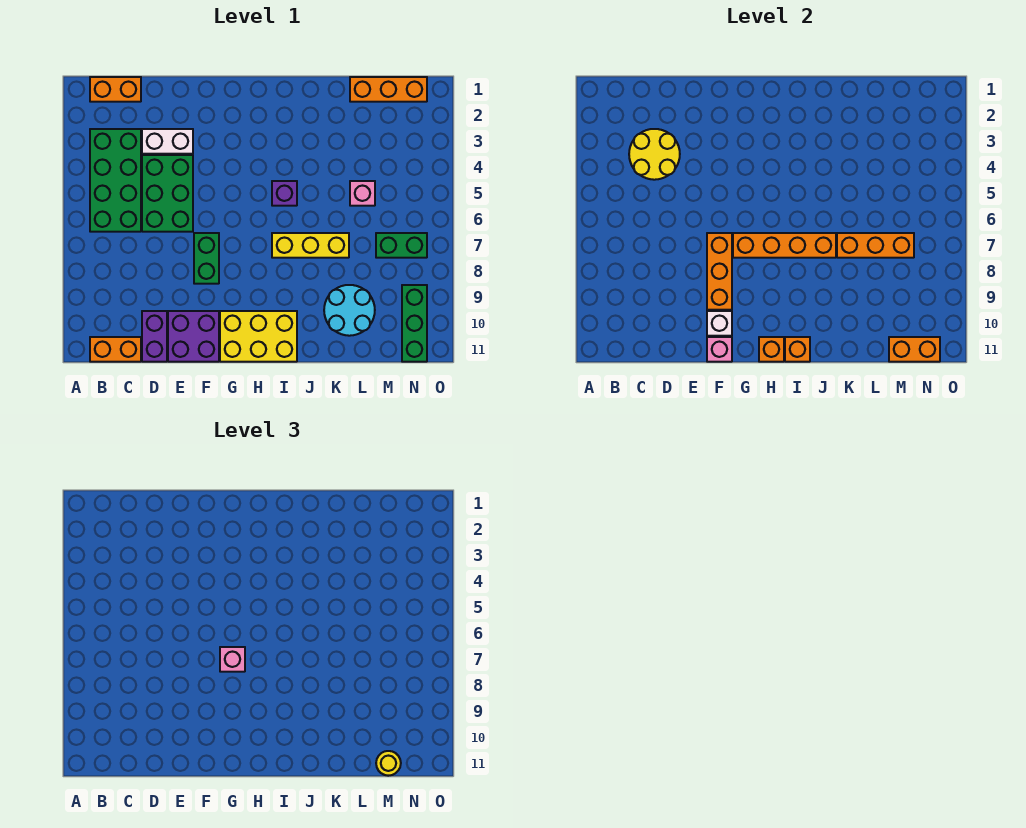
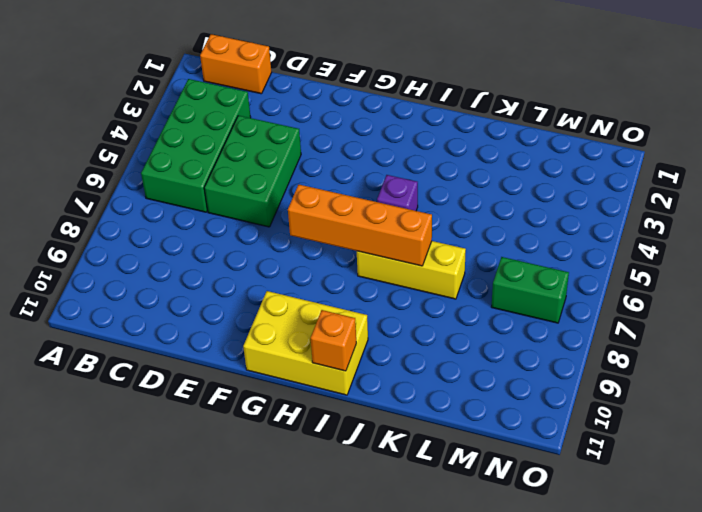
none -> orange 1x2 brick [90,337,141,362]
none -> white 1x2 brick [142,129,193,154]
none -> purple 1x2 brick [142,311,167,362]

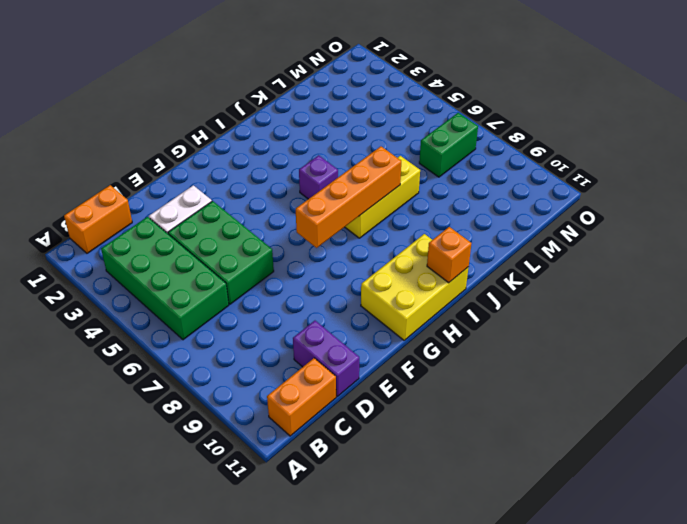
none -> purple 2x2 brick [168,311,219,362]
none -> green 1x2 brick [194,233,219,284]
none -> cyan 2x2 round brick [324,285,375,336]

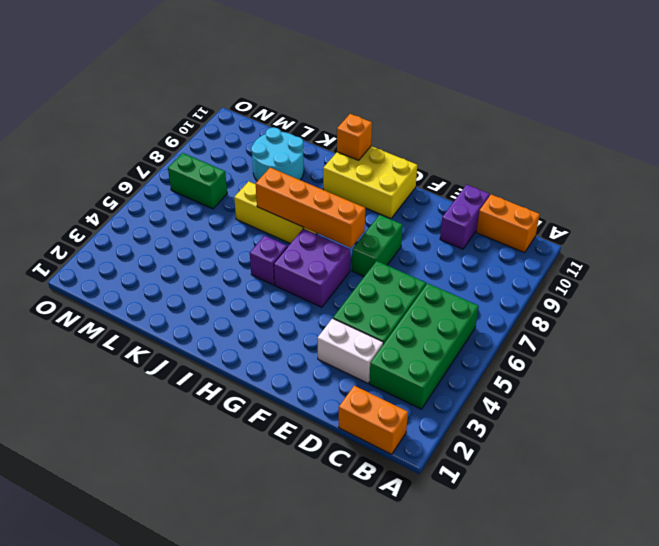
purple 2x2 brick [274,229,350,307] -> purple 2x2 brick moved to [168,311,219,362]
none -> orange 1x3 brick [350,77,427,102]
none -> pink 1x1 brick [350,181,375,206]
none -> green 1x3 brick [402,285,427,362]

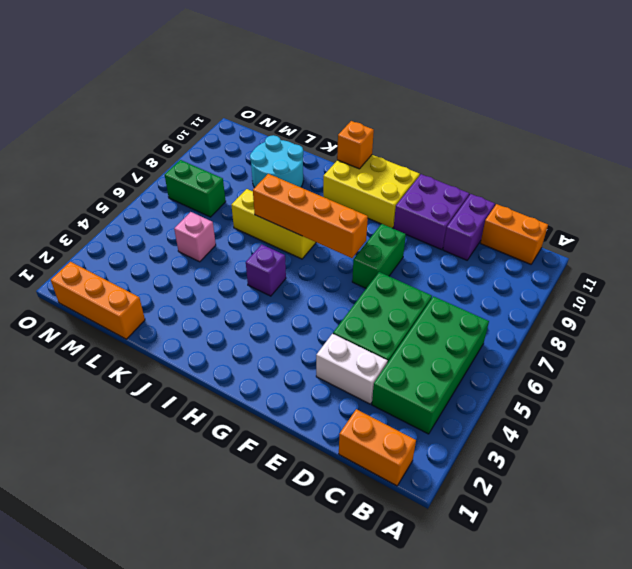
none -> green 1x3 brick [402,285,427,362]
none -> yellow 2x2 round brick [629,129,680,180]
none -> orange 1x3 brick [707,233,732,310]

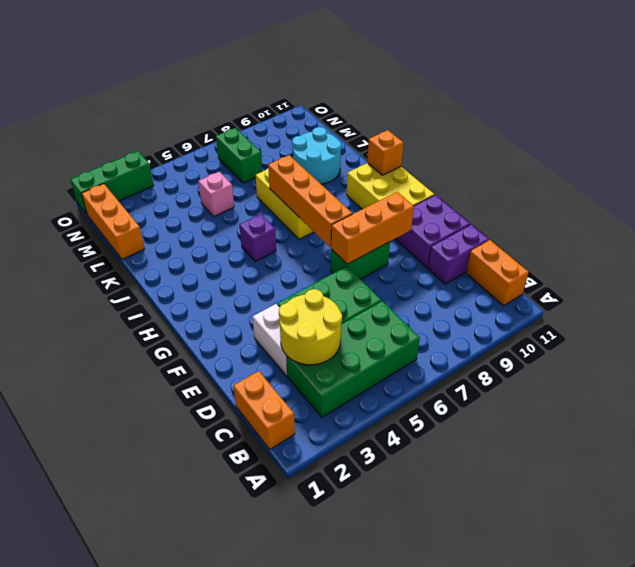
green 1x3 brick [70,151,154,214] -> green 1x3 brick moved to [402,285,427,362]
none -> white 1x1 brick [707,311,732,336]
none -> pink 1x1 brick [707,337,732,362]
none -> orange 1x1 brick [759,337,784,362]

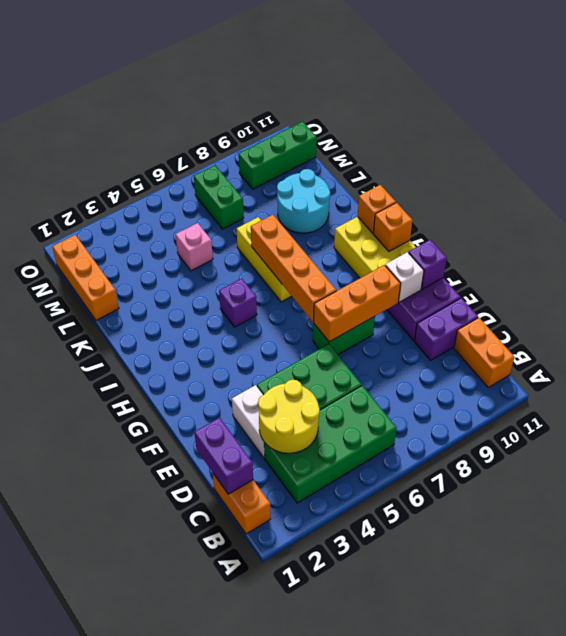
purple 1x2 brick [195,418,253,494] -> none
purple 1x1 brick [409,240,447,289] -> pink 1x1 brick [707,337,732,362]
none -> orange 1x3 brick [837,233,914,258]
none -> orange 1x2 brick [889,337,940,362]
none -> pink 1x1 brick [220,647,245,672]

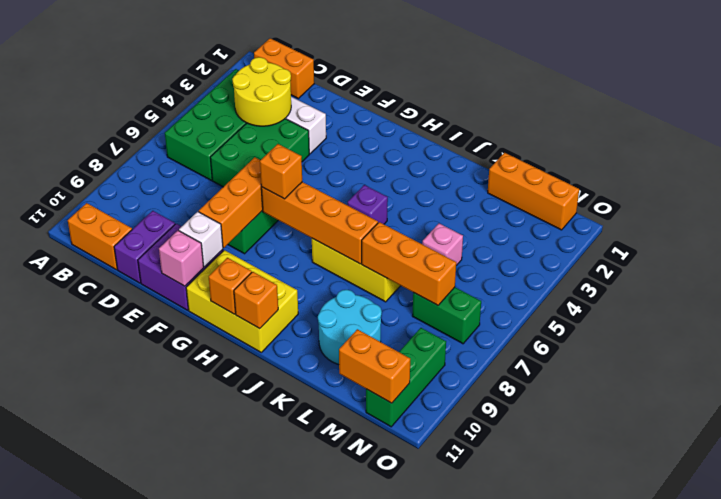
orange 1x1 brick [260,144,302,199] -> pink 1x1 brick [220,647,245,672]
none -> yellow 1x1 round brick [376,751,401,776]

